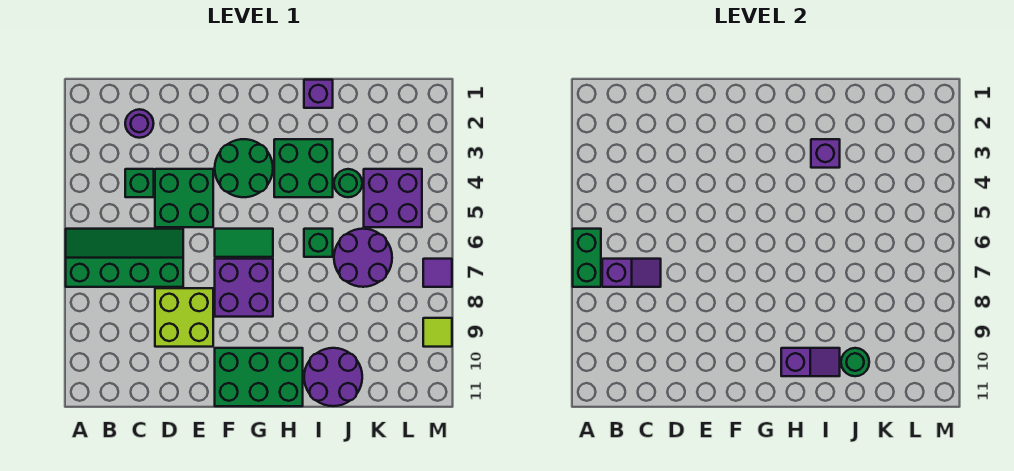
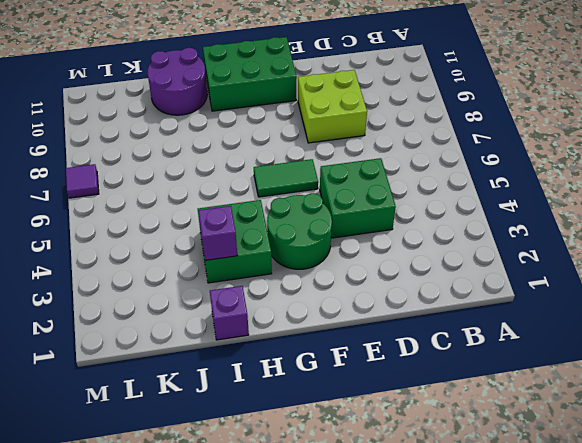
none -> green 2x4 slope [66,229,183,287]
none -> purple 1x1 round brick [125,109,154,138]
none -> green 1x1 brick [125,169,154,197]

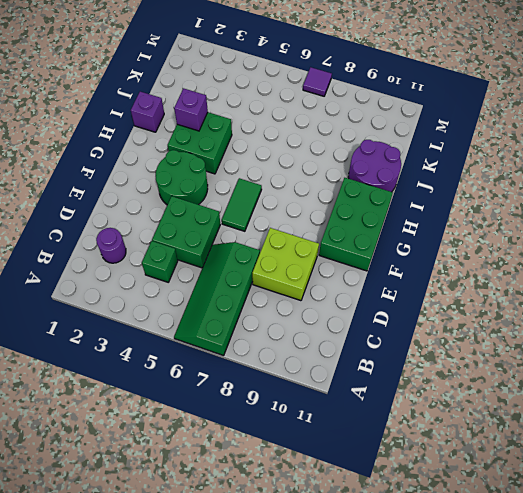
none -> purple 2x2 brick [215,259,273,317]
none -> green 1x1 brick [304,229,333,257]
none -> green 1x1 round brick [334,169,362,197]

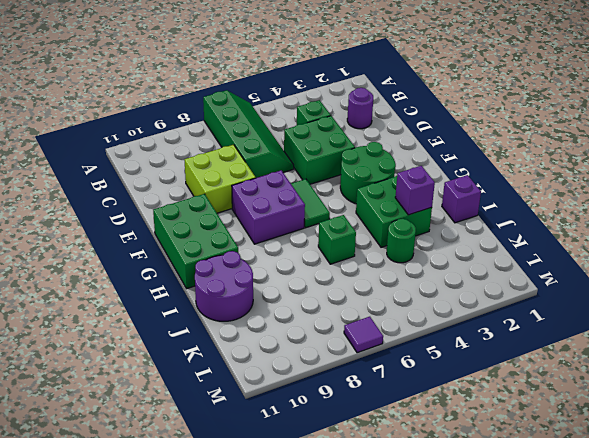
none -> purple 2x2 round brick [334,229,392,287]
none -> purple 2x2 brick [364,169,422,227]
none -> lime 1x1 tile [423,318,452,347]

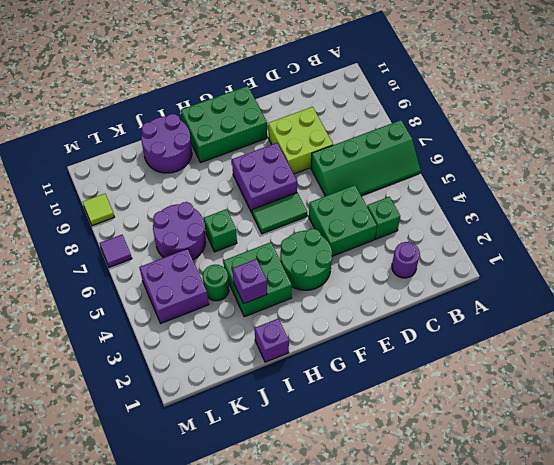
none -> green 1x2 brick [573,229,601,287]
none -> purple 1x2 slope [602,259,661,287]
none -> purple 1x2 slope [781,348,840,376]

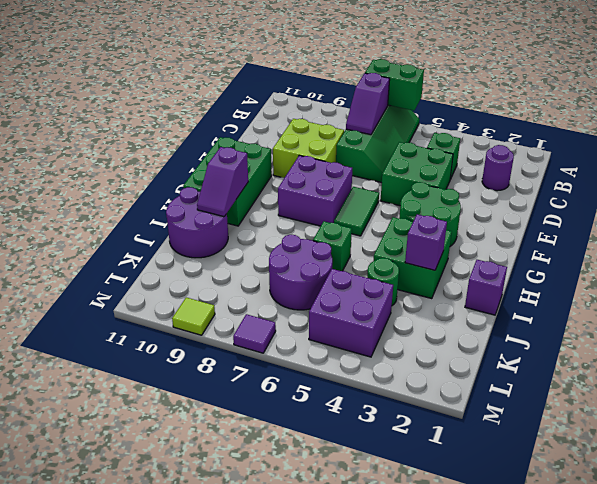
none -> green 1x1 round brick [841,348,869,376]

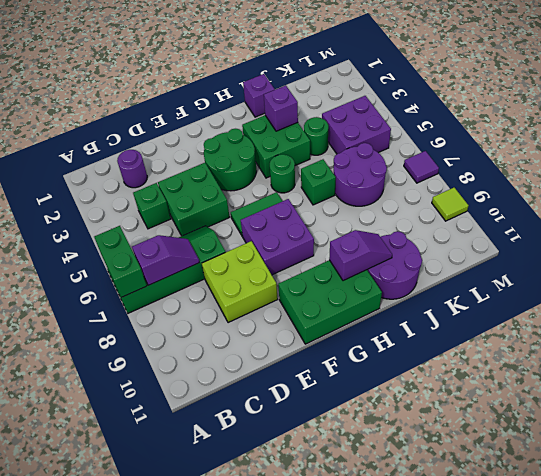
green 1x1 round brick [270,154,295,193] -> green 1x1 round brick moved to [841,348,869,376]

